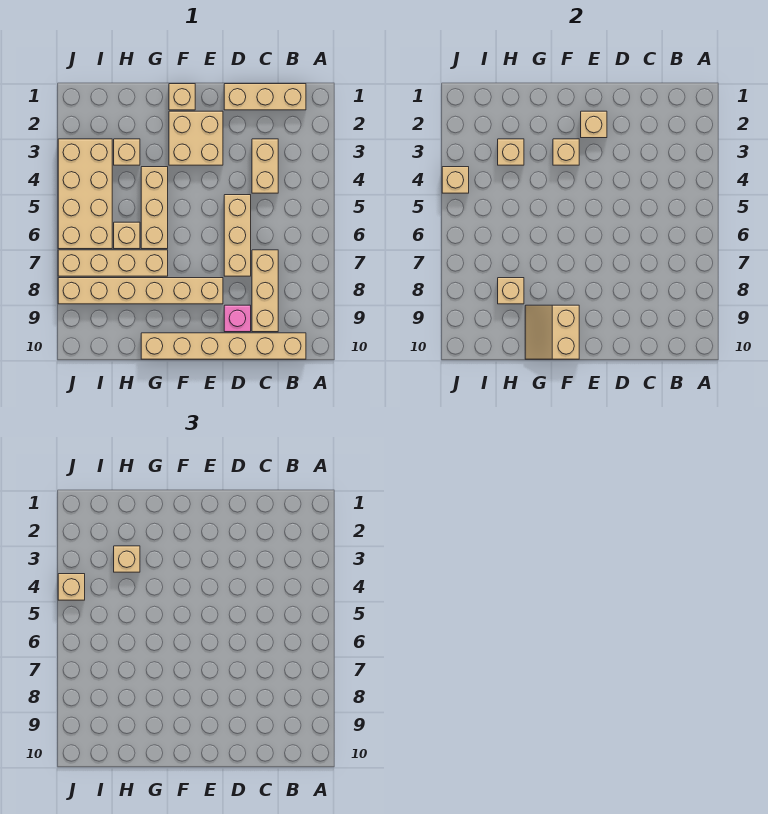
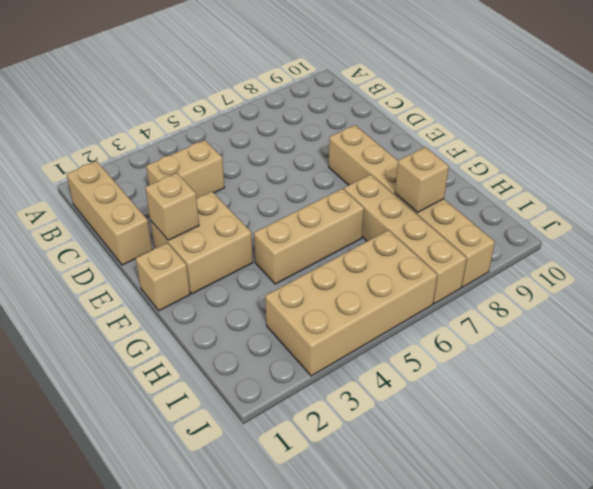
none -> tan 1x6 brick [141,333,306,359]
none -> tan 1x3 brick [252,250,278,332]
none -> tan 1x3 brick [224,195,251,276]

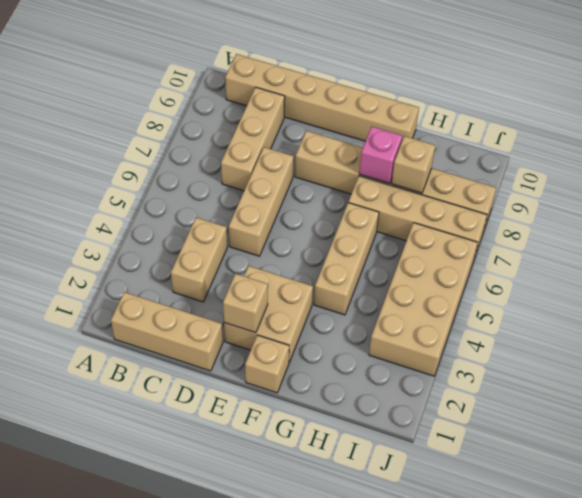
pink 1x1 brick [359,127,402,183] -> pink 1x1 brick moved to [224,305,251,332]
none -> tan 1x1 brick [114,139,140,165]
none -> tan 1x1 brick [114,222,140,249]
none -> tan 1x1 brick [553,139,579,165]

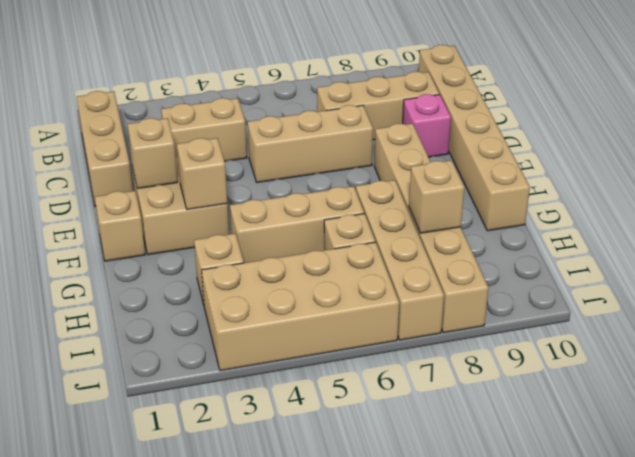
none -> tan 2x2 slope [525,305,579,359]
none -> tan 1x1 brick [498,139,524,165]
none -> tan 1x1 brick [442,167,469,193]

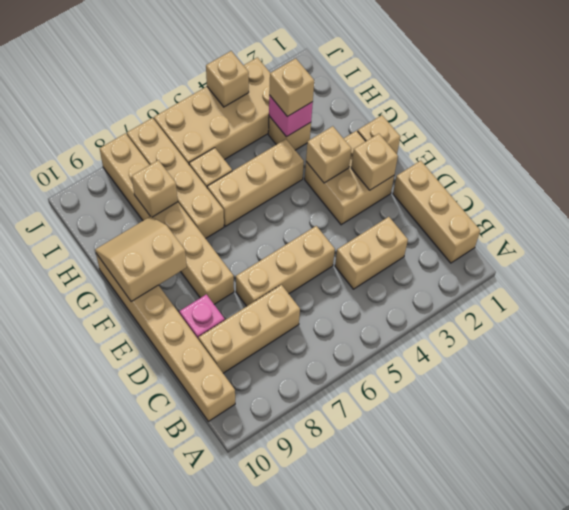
pink 1x1 brick [269,95,313,137] -> tan 1x1 brick [498,139,524,165]
none -> tan 1x1 brick [58,574,85,600]

